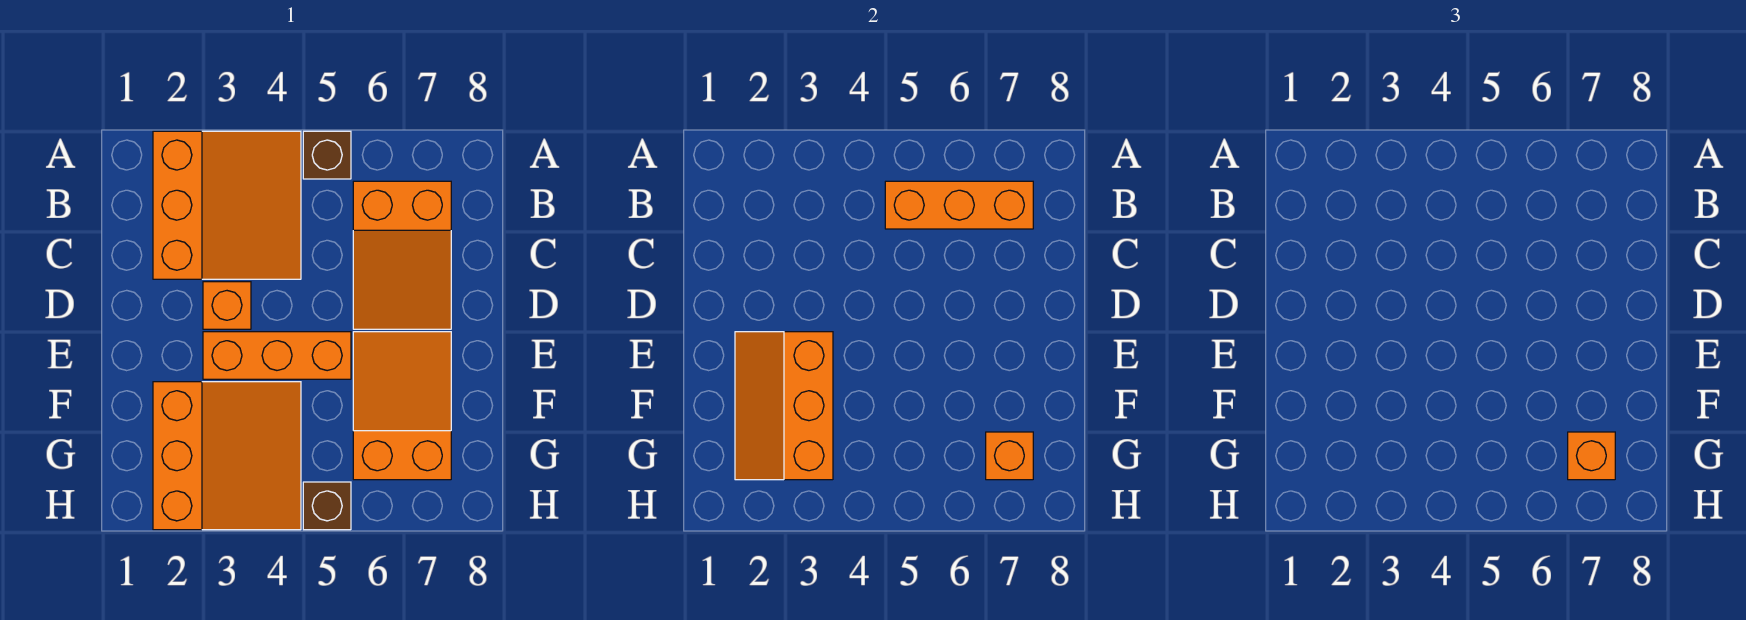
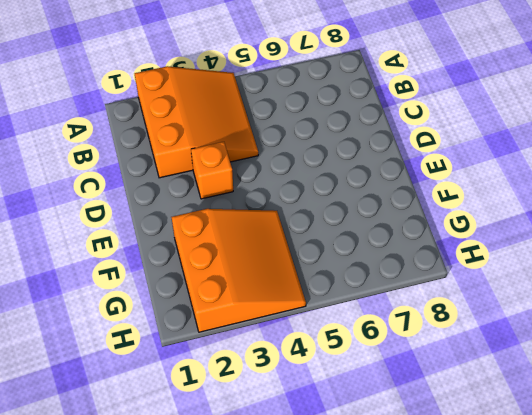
none -> brown 1x1 brick [303,131,351,179]
none -> orange 2x3 slope [353,181,451,329]
none -> orange 1x3 brick [203,332,351,379]

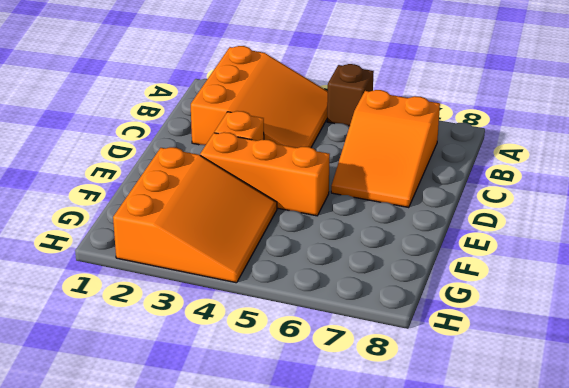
none -> orange 2x3 slope [353,332,451,480]
none -> brown 1x1 brick [303,482,351,530]
none -> orange 1x3 brick [885,181,1033,229]

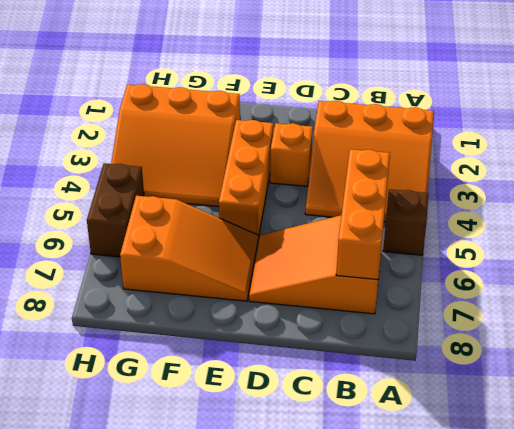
brown 1x2 brick [87,163,144,257] -> brown 1x1 brick [303,482,351,530]
none -> orange 2x3 slope [735,332,833,480]
none -> orange 1x1 brick [986,432,1033,480]
none -> orange 1x1 brick [1568,432,1615,480]

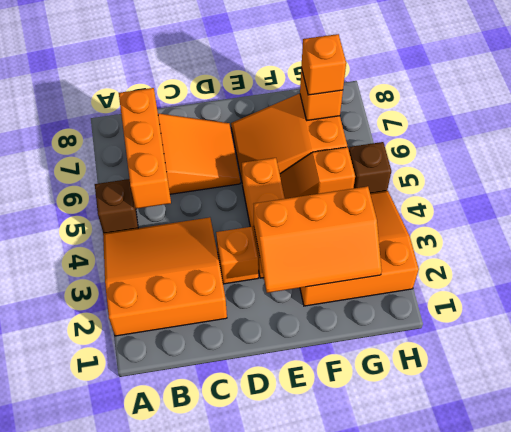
orange 1x2 slope [280,147,355,199] -> none

